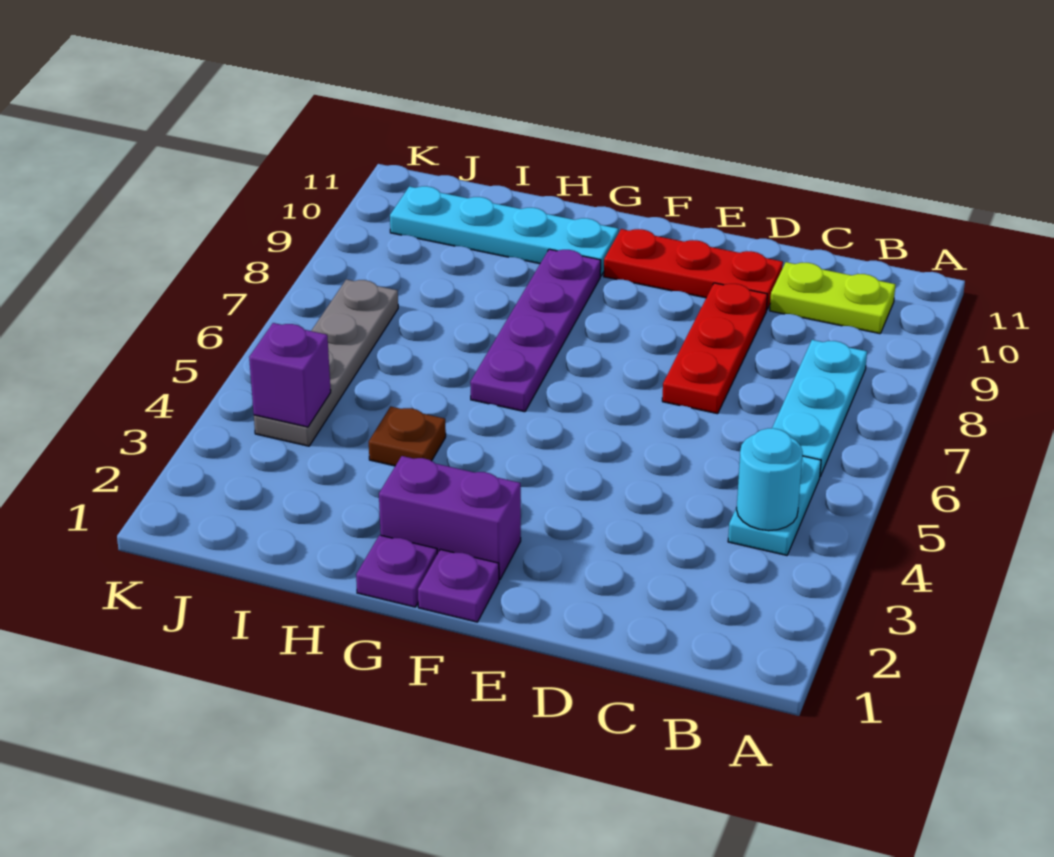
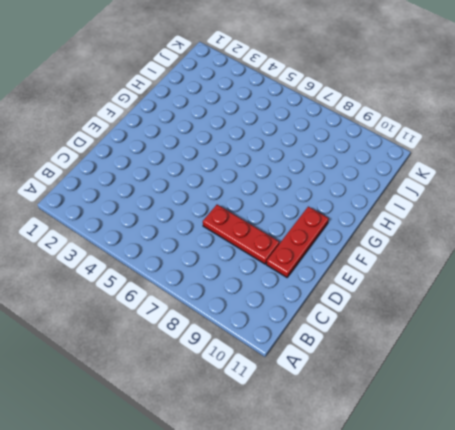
none -> cyan 1x2 plate [728,456,821,555]
none -> cyan 1x3 plate [772,340,867,476]
none -> lime 1x2 plate [770,262,896,334]

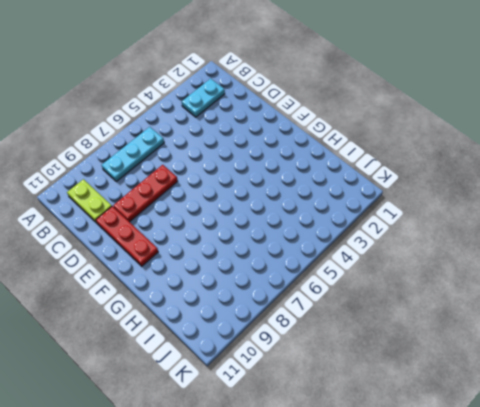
cyan 1x2 plate [182,79,225,117] -> cyan 1x2 plate moved to [728,456,821,555]
none -> purple 1x1 plate [418,549,499,622]
none -> purple 1x2 brick [379,456,521,580]
none -> purple 1x1 plate [356,535,437,607]

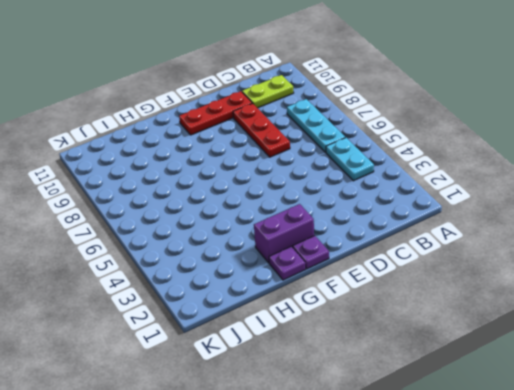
none -> purple 1x4 plate [470,249,601,412]
none -> cyan 1x4 plate [390,186,618,276]
none -> brown 1x1 plate [369,406,446,466]

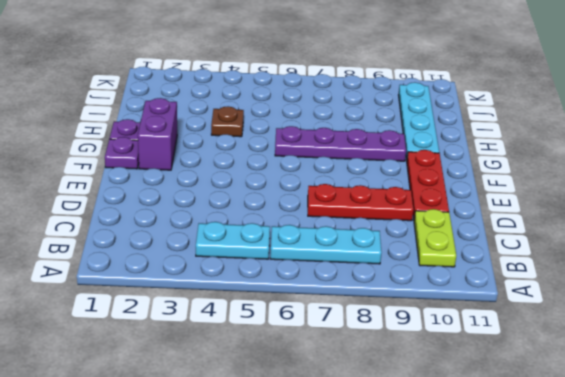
none -> grey 1x4 plate [254,279,398,446]
none -> cyan 1x1 round brick [737,428,803,531]
none -> purple 1x1 brick [249,323,331,427]

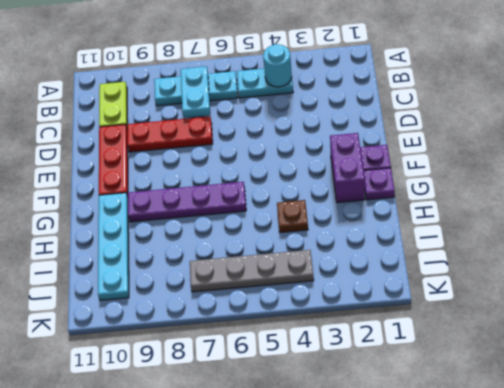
cyan 1x2 plate [181,66,210,118] -> none
none -> purple 1x1 brick [249,323,331,427]

